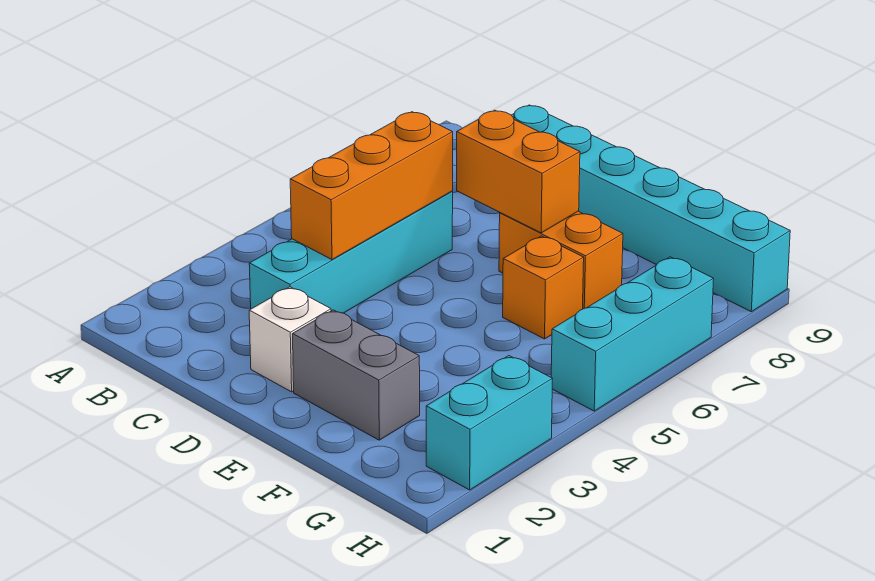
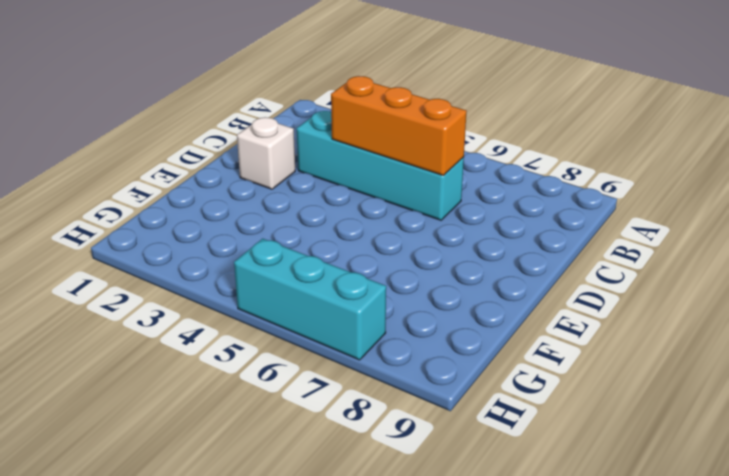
none -> cyan 1x6 brick [511,105,790,312]
none -> grey 1x2 brick [293,310,420,440]

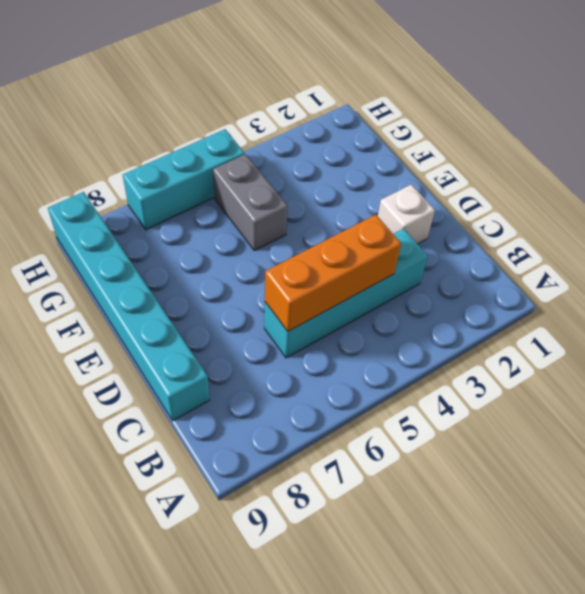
grey 1x2 brick [213,154,288,251] -> grey 1x2 brick moved to [293,310,420,440]
none -> orange 1x2 brick [499,211,623,309]
none -> orange 1x1 brick [503,236,584,339]

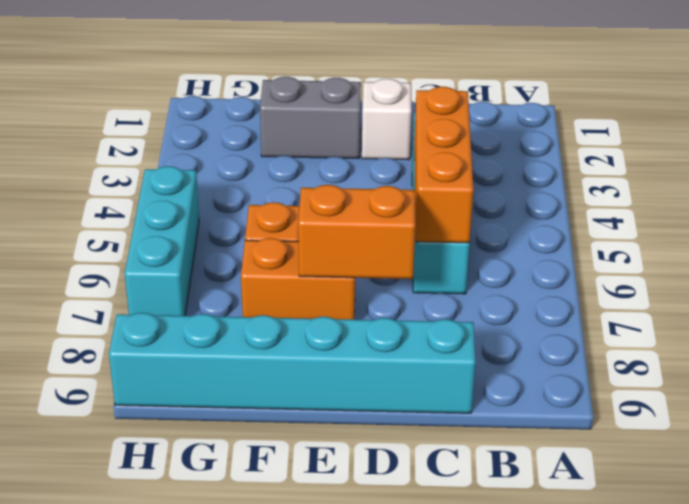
none -> cyan 1x2 brick [426,356,552,490]

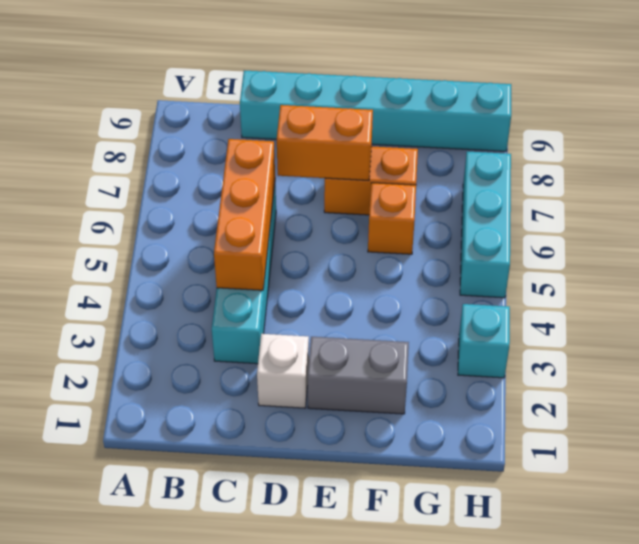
cyan 1x1 brick [458,304,510,378] -> cyan 1x2 brick [426,356,552,490]

